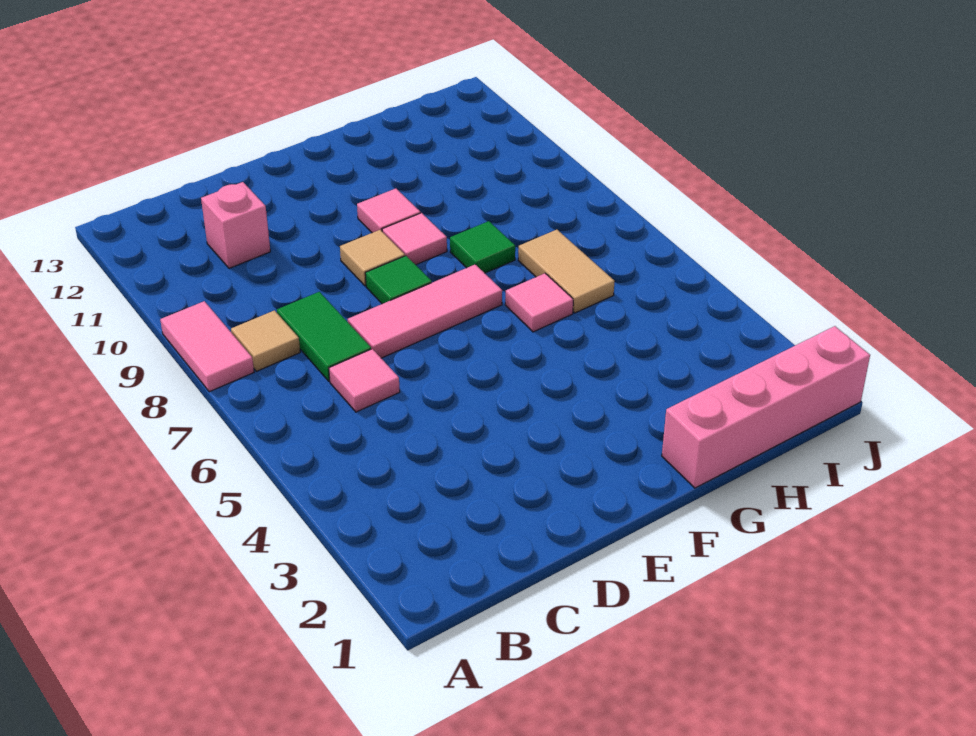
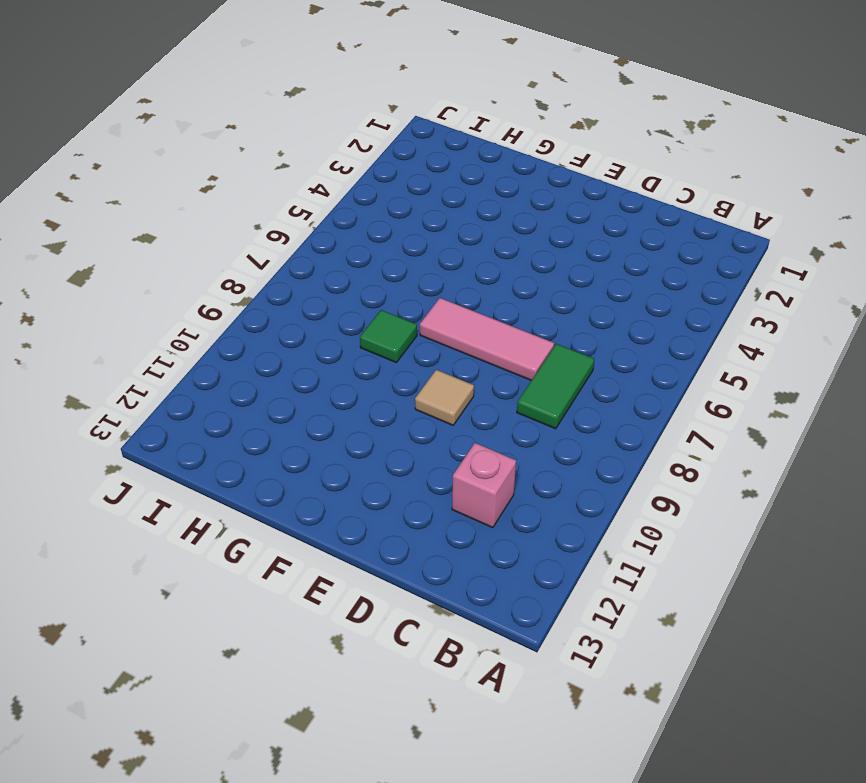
none -> pink 1x2 tile [160,301,254,392]
none -> tan 1x1 tile [231,310,300,371]
none -> pink 1x1 tile [329,349,400,412]

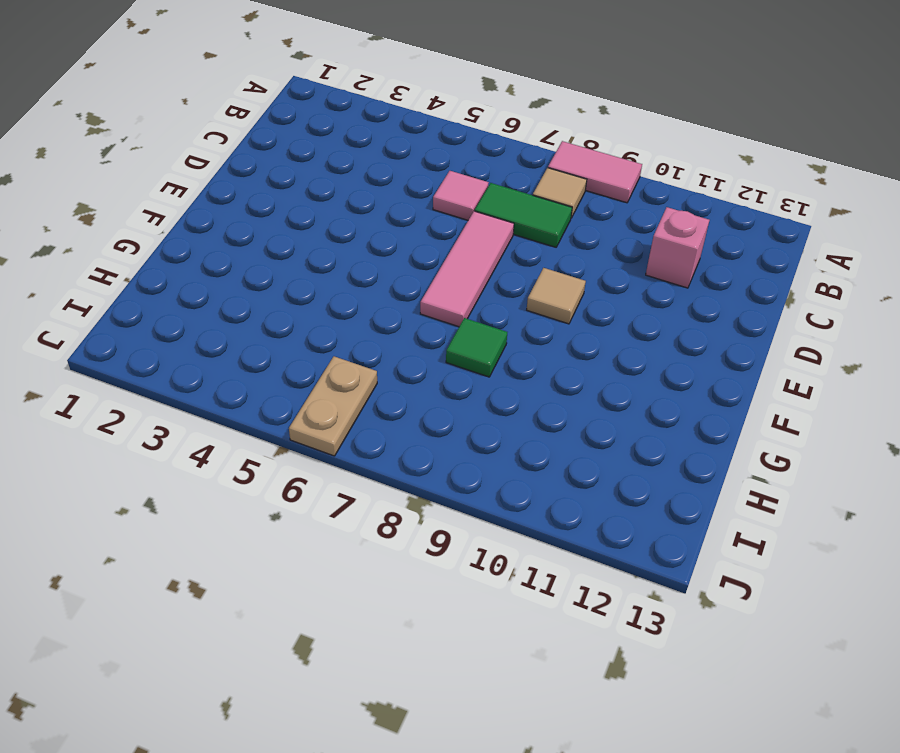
tan 1x2 plate [289,356,377,456] -> none
none -> green 1x1 tile [365,256,432,304]
none -> pink 1x1 tile [382,213,447,265]
none -> pink 1x1 tile [357,189,420,233]

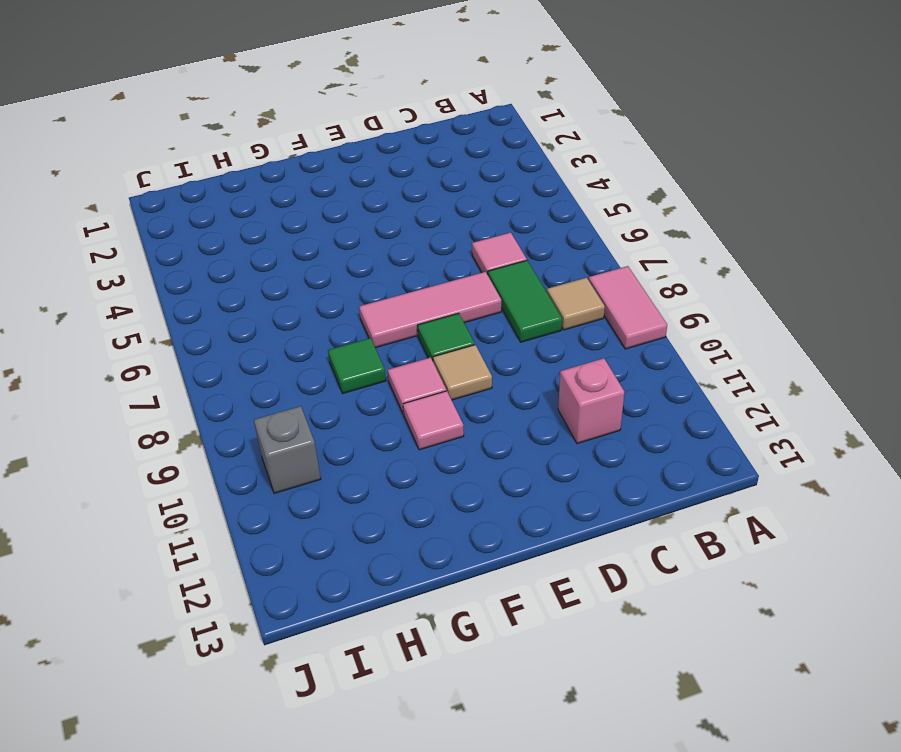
grey 1x1 brick [254,406,321,493] -> none
none -> pink 1x4 brick [662,326,870,488]
none -> pink 1x1 tile [505,273,573,332]
none -> tan 1x2 tile [518,230,614,313]

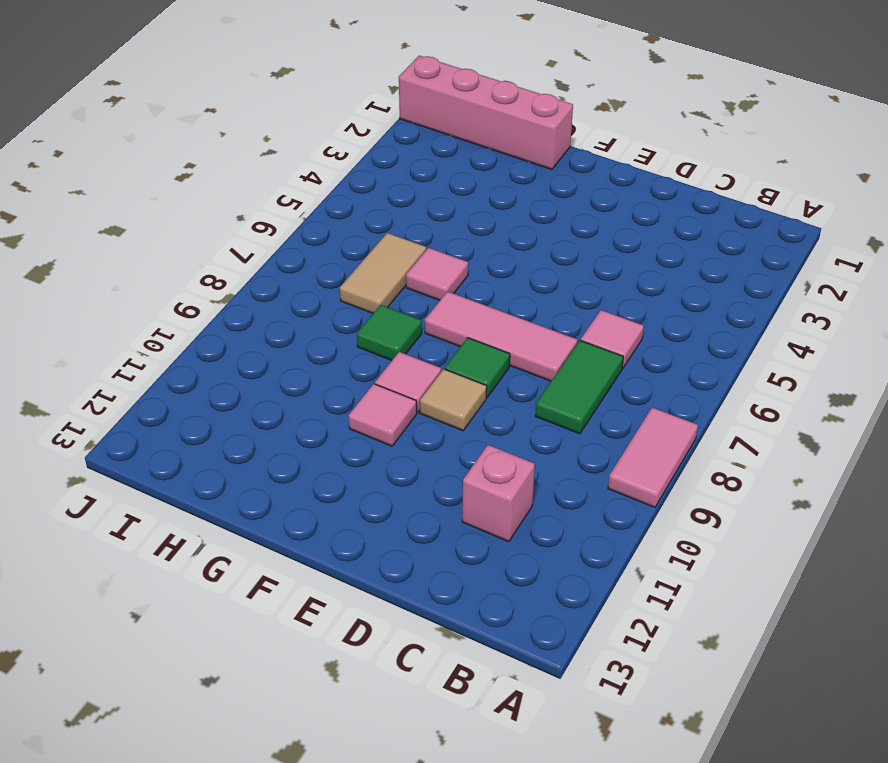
none -> tan 1x1 tile [231,310,300,371]

